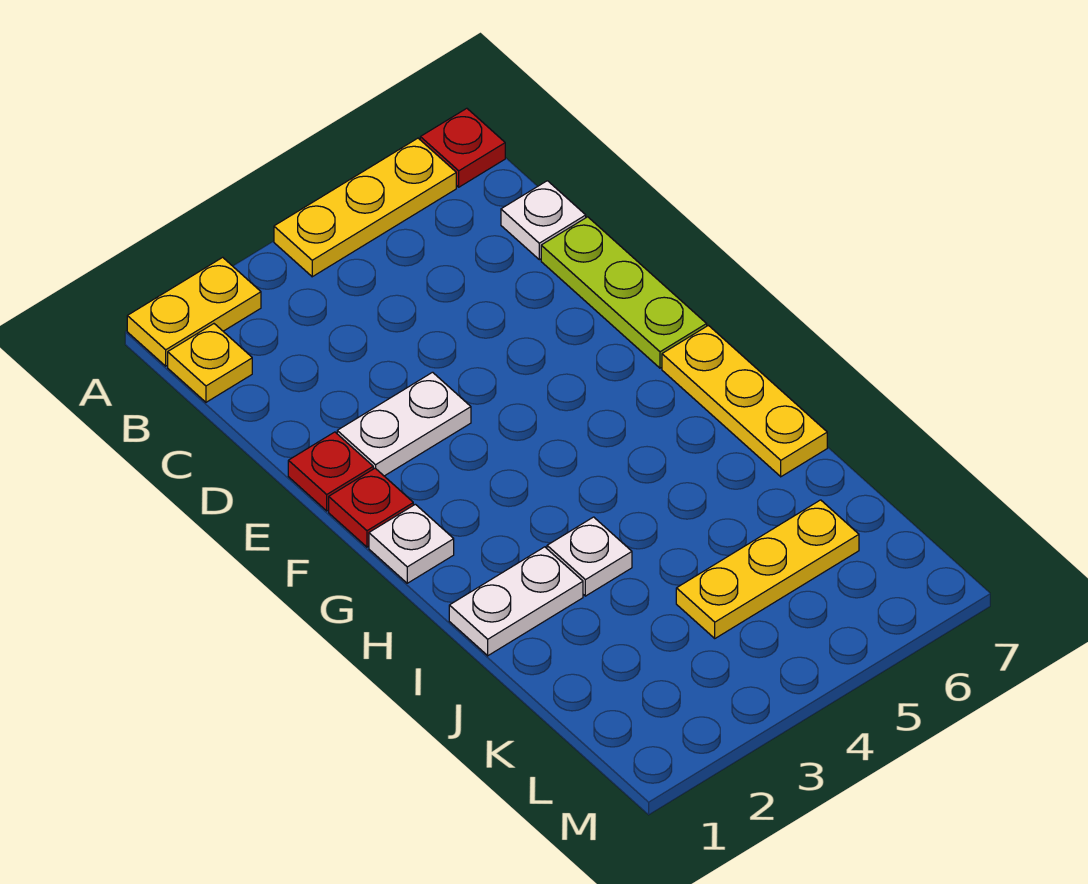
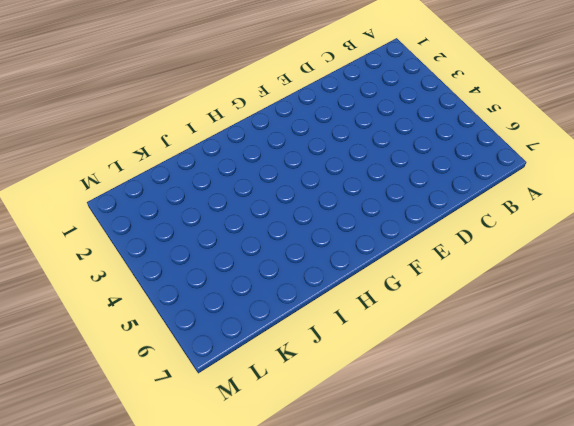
none -> yellow 1x2 plate [127,257,261,366]
none -> yellow 1x3 plate [274,138,456,277]
none -> red 1x1 plate [420,108,505,187]

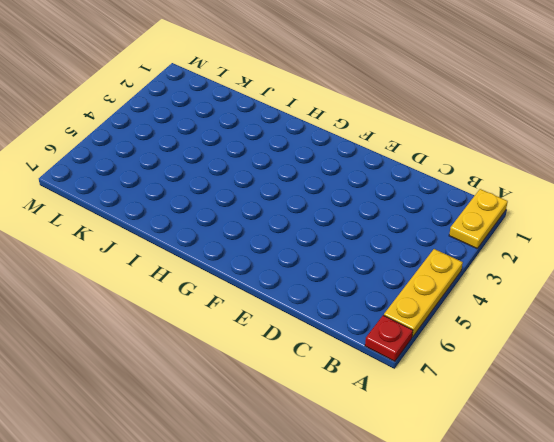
none -> yellow 1x1 plate [168,324,252,402]
none -> white 1x1 plate [501,181,586,260]
none -> lime 1x3 plate [541,217,707,368]

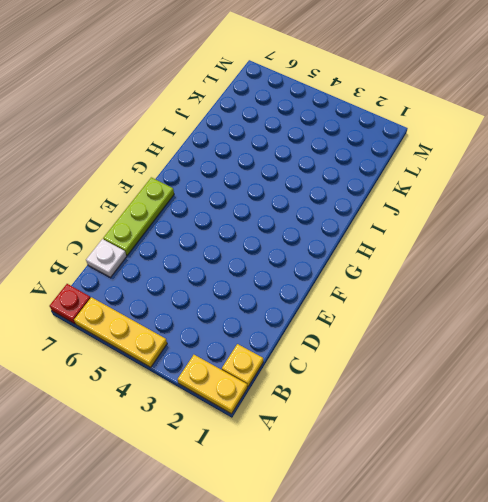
none -> red 1x1 plate [288,432,373,511]
none -> white 1x2 plate [337,372,471,476]
none -> red 1x1 plate [329,468,413,547]

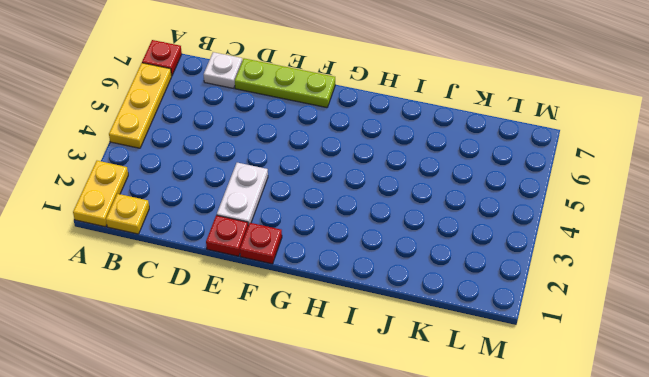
none -> white 1x1 plate [369,504,454,583]
none -> yellow 1x3 plate [662,325,827,477]
none -> white 1x2 plate [449,547,583,656]

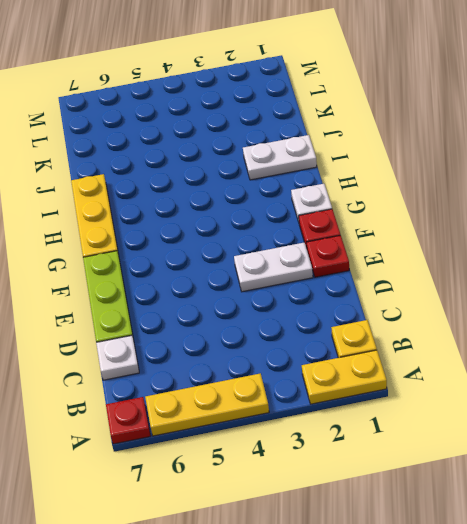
none -> white 1x1 plate [547,517,632,596]
none -> yellow 1x3 plate [676,500,859,638]

